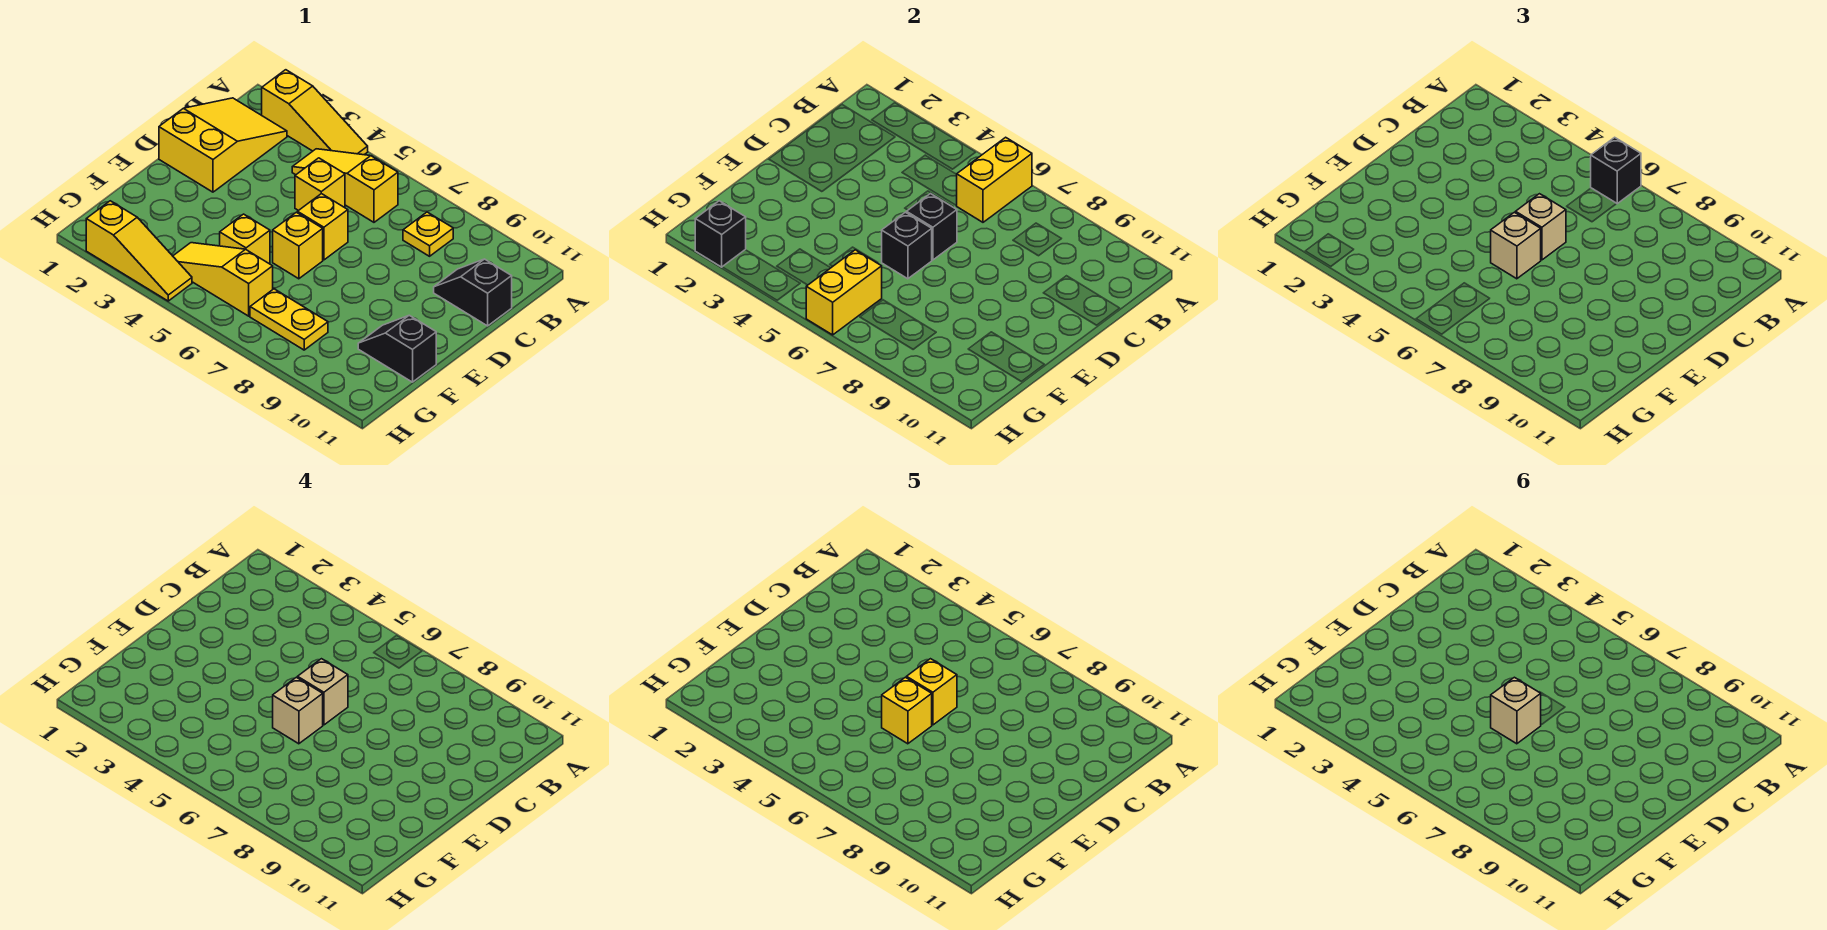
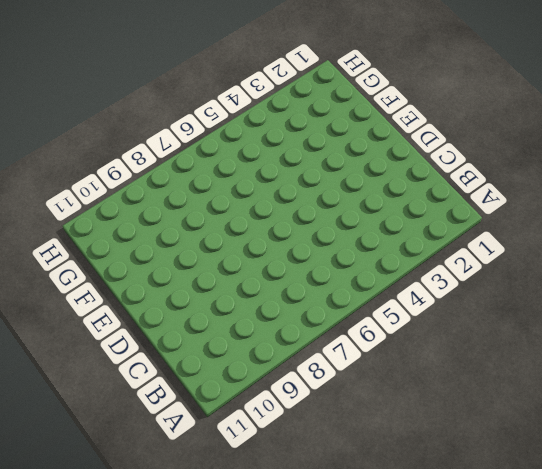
none -> yellow 1x3 slope [262,70,368,155]
none -> yellow 2x3 slope [159,98,287,192]
none -> yellow 1x3 slope [292,149,398,222]

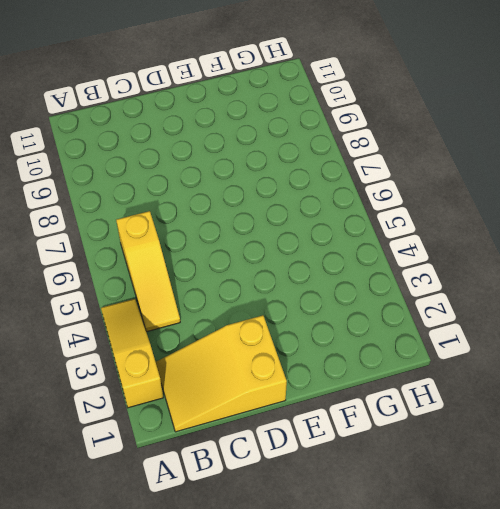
none -> yellow 1x1 plate [403,212,453,256]
none -> yellow 1x1 brick [295,158,345,211]
none -> black 1x2 slope [434,259,512,326]

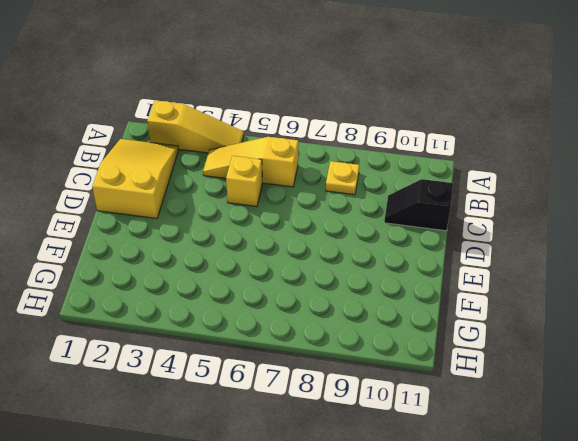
none -> yellow 1x1 brick [298,194,348,260]
none -> yellow 1x1 brick [273,212,323,279]
none -> yellow 1x1 brick [220,214,270,263]

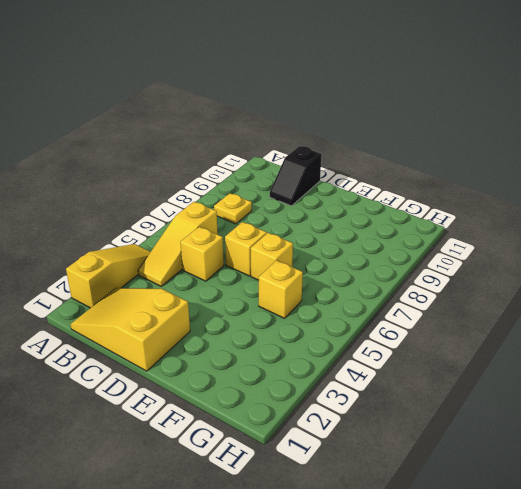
none -> black 1x2 slope [358,315,436,382]
none -> yellow 1x3 slope [173,243,273,316]
none -> yellow 1x2 plate [250,289,328,350]

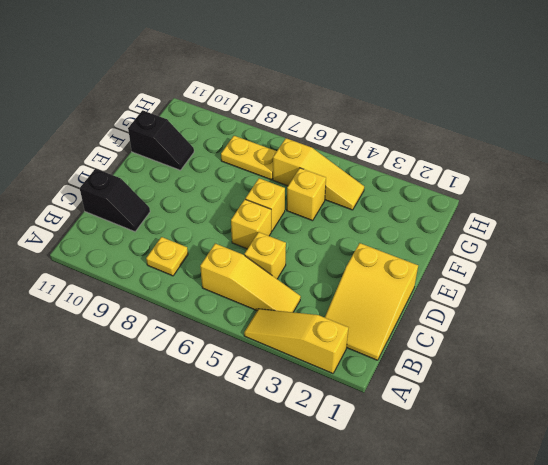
none -> yellow 1x3 slope [86,201,192,301]
none -> yellow 1x2 brick [957,137,1032,222]
none -> black 1x1 brick [907,194,957,260]

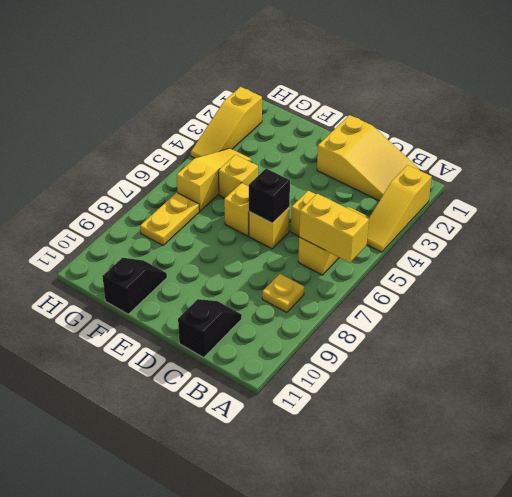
none -> black 1x1 brick [882,212,932,279]
none -> yellow 1x2 brick [806,250,882,335]
none -> black 1x1 brick [695,201,746,267]

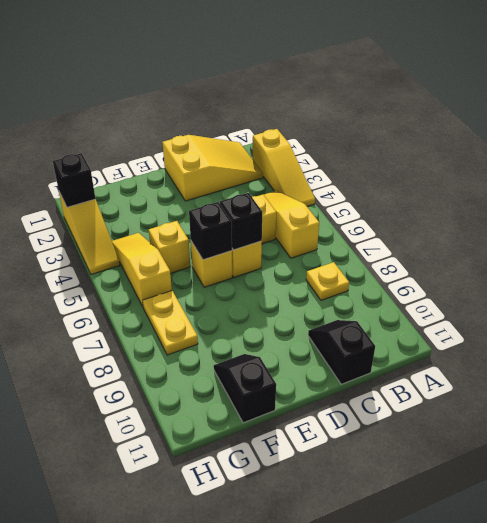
none -> yellow 1x2 brick [957,137,1032,222]
none -> yellow 1x2 brick [806,250,882,335]
none -> black 1x1 brick [1591,137,1641,204]

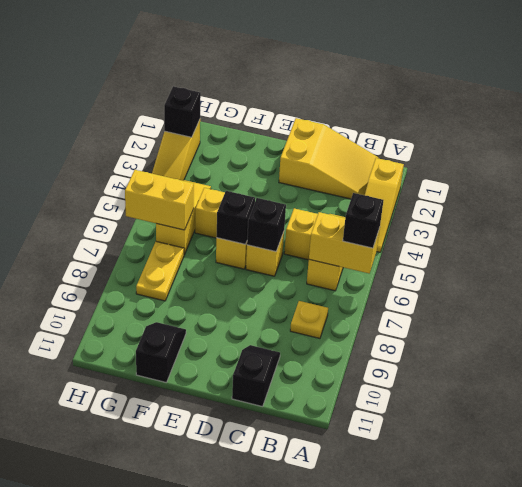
none -> tan 1x1 brick [1516,194,1566,260]
none -> tan 1x1 brick [1491,212,1541,279]
none -> tan 1x1 brick [298,659,348,725]

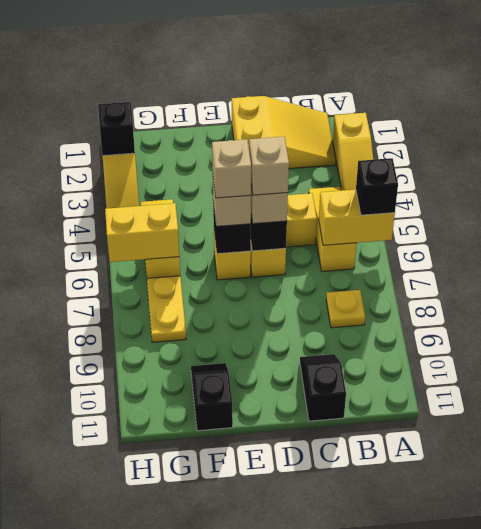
none -> yellow 1x1 brick [220,214,270,263]
none -> yellow 1x1 brick [907,659,957,725]
none -> yellow 1x1 brick [882,677,932,744]

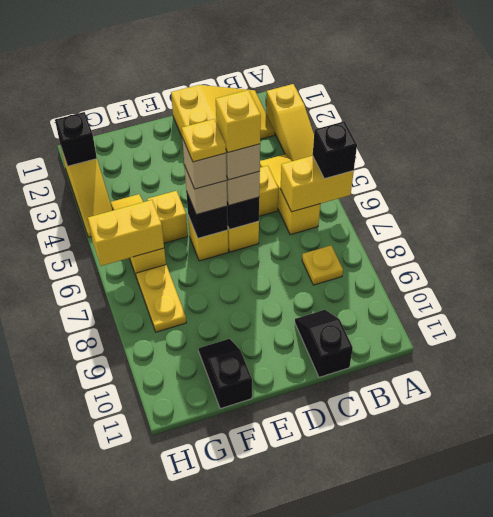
yellow 1x1 plate [182,119,226,162] -> yellow 1x1 brick [882,677,932,744]
none -> tan 1x1 brick [1491,677,1541,744]

